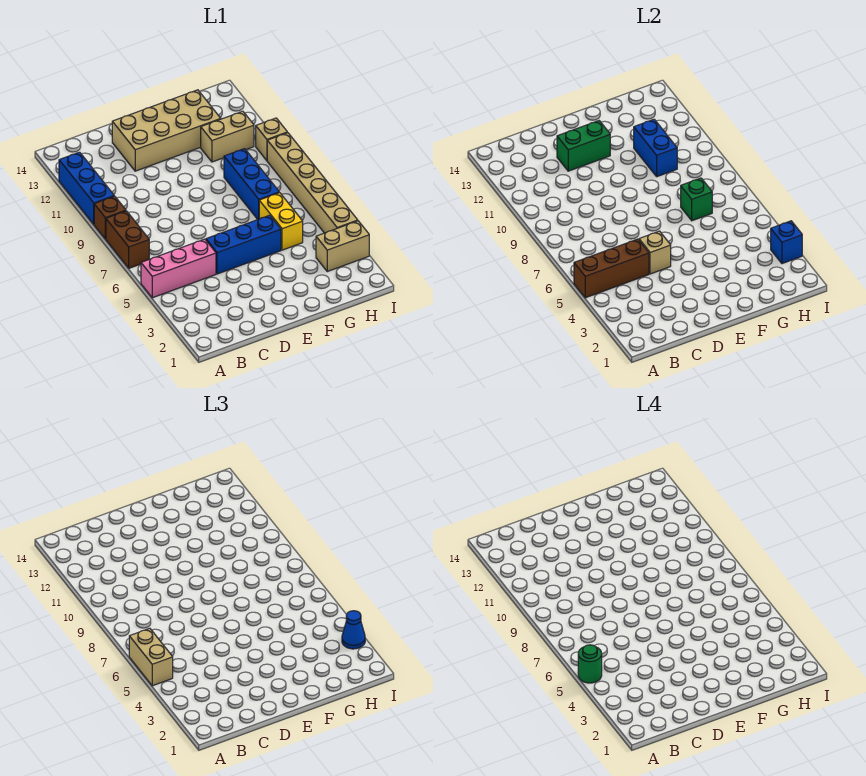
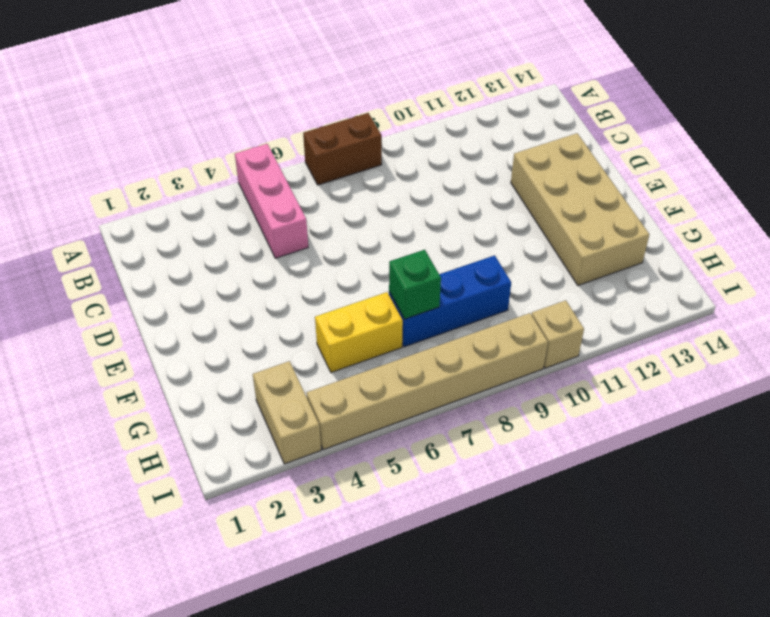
none -> brown 1x1 brick [94,196,126,239]
none -> blue 1x3 brick [59,152,114,224]
none -> blue 1x3 brick [206,215,281,274]

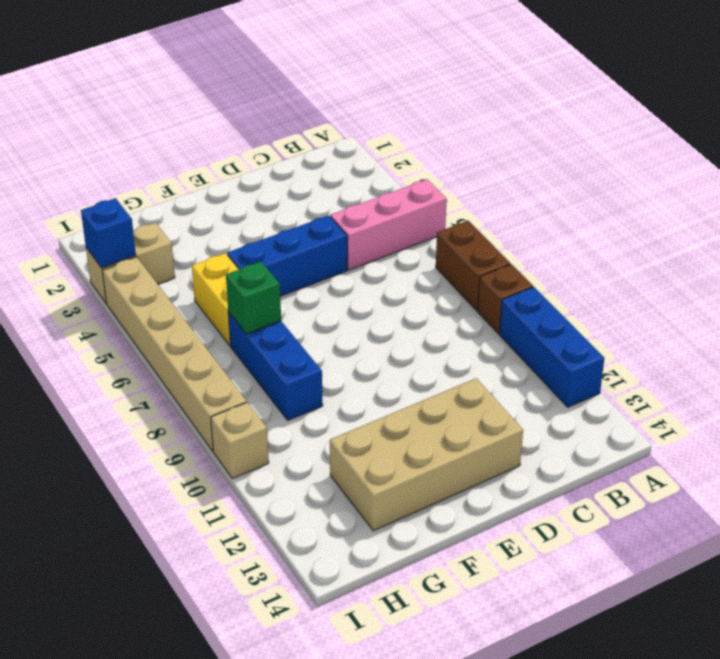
none -> tan 1x2 brick [201,111,254,162]
none -> brown 1x3 brick [574,239,649,298]
none -> tan 1x1 brick [639,231,671,274]

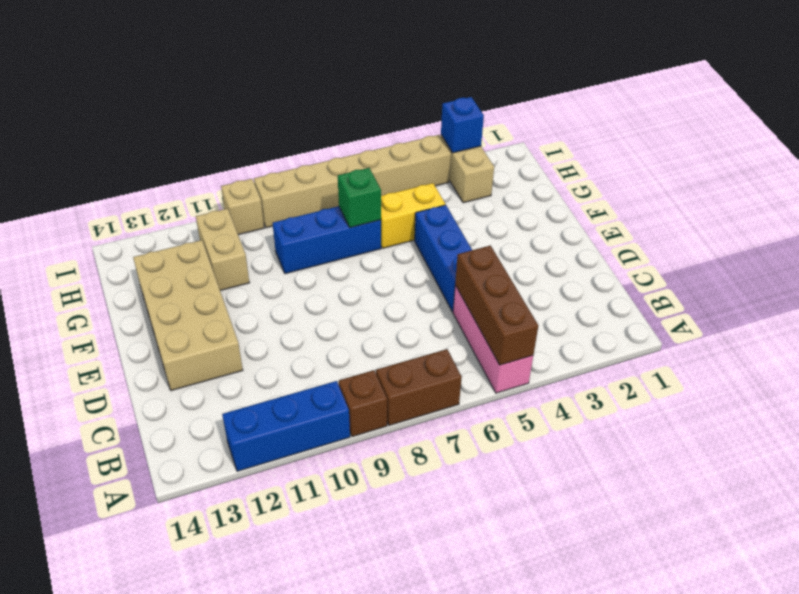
none -> tan 1x1 brick [639,231,671,274]
none -> green 1x2 brick [557,121,610,171]
none -> blue 1x2 brick [634,119,677,177]

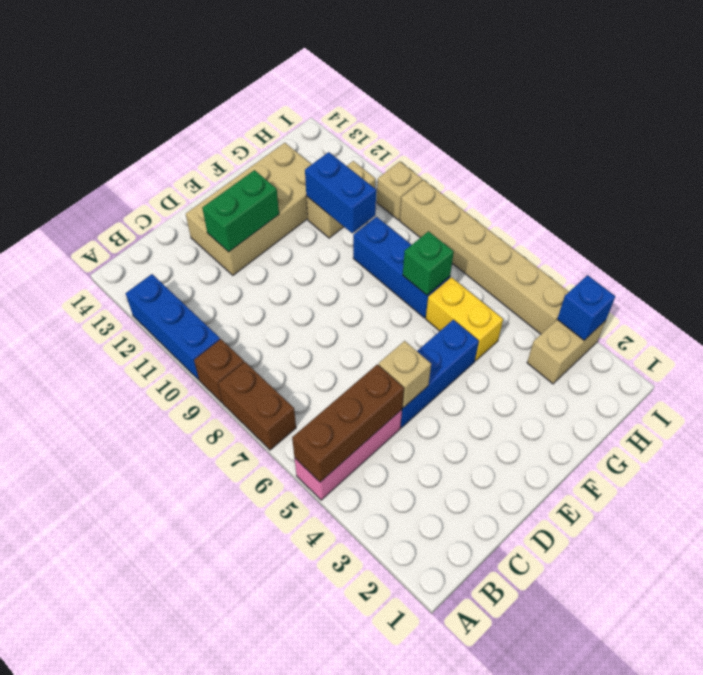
none -> tan 1x2 brick [129,628,173,686]
none -> blue 1x1 cone [342,611,365,649]
none -> green 1x1 round brick [578,645,602,683]

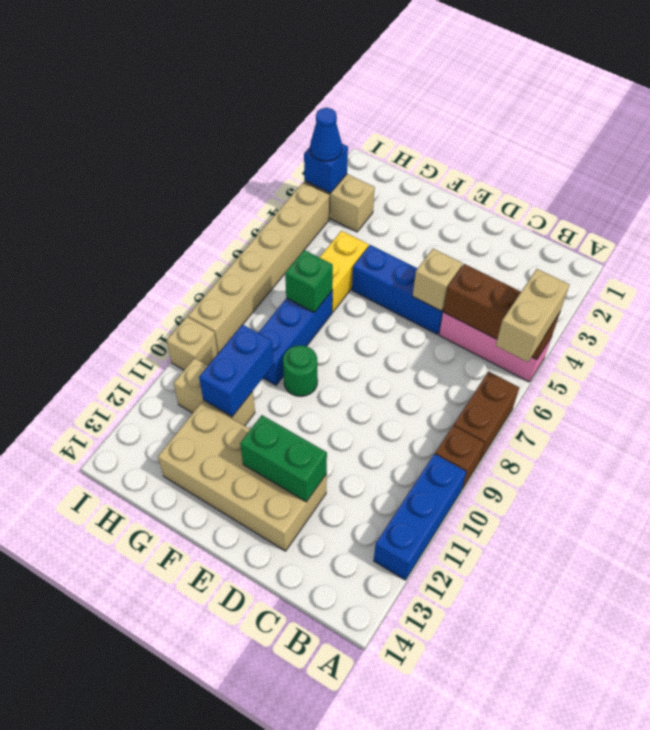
green 1x1 round brick [283,345,318,397] -> green 1x1 round brick moved to [578,645,602,683]

